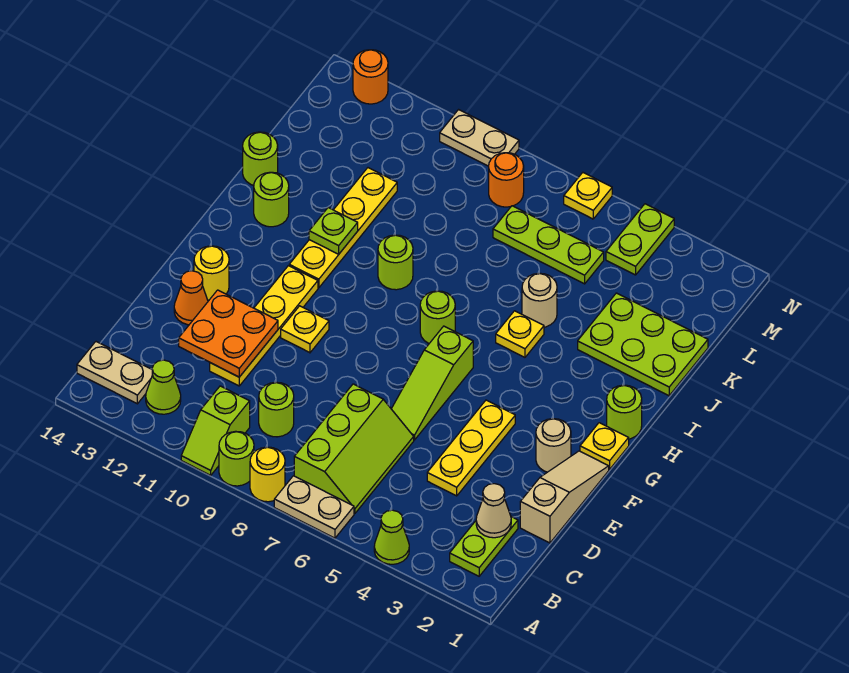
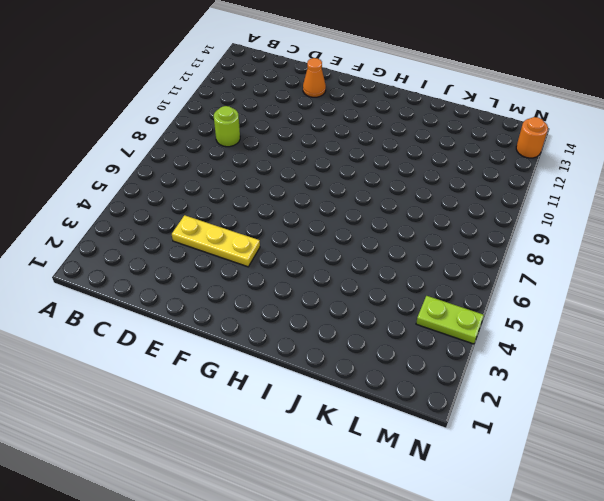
none -> lime 1x1 cone [374,510,409,564]
none -> tan 1x2 plate [274,476,354,538]
none -> yellow 1x1 round brick [250,447,285,502]
none -> lime 1x1 round brick [219,431,254,486]

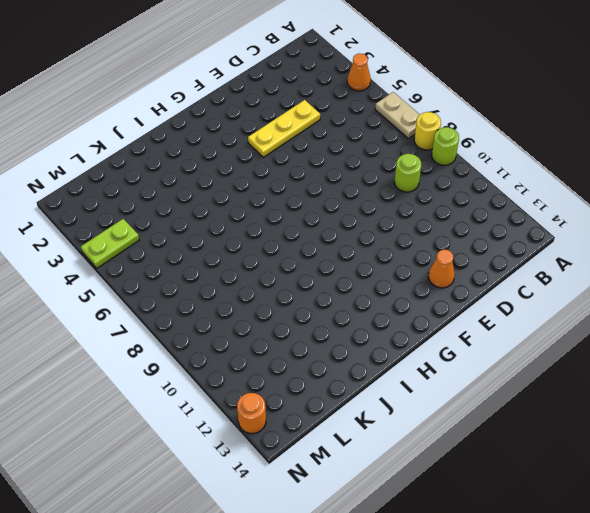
orange 1x1 cone [347,54,371,91] -> lime 1x1 cone [374,510,409,564]
none -> lime 1x2 slope [181,386,250,475]
none -> lime 1x2 plate [450,517,518,576]
none -> lime 2x3 slope [294,384,414,514]
none -> lime 1x1 cone [146,360,181,414]

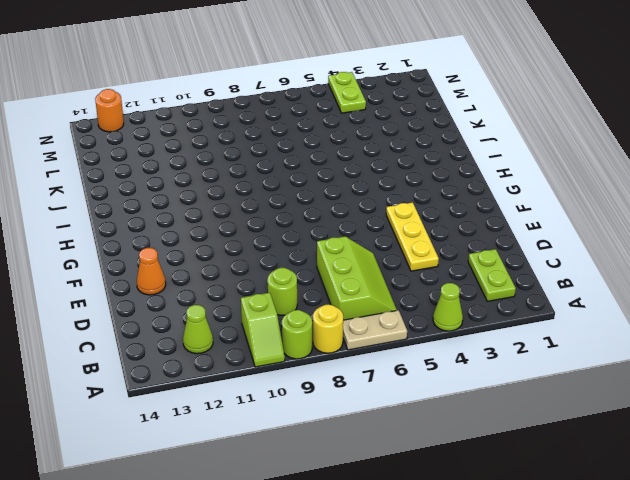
none -> tan 1x2 plate [77,342,152,404]
none -> tan 1x3 slope [520,451,609,543]
none -> yellow 1x4 plate [210,266,318,386]
none -> lime 1x3 slope [392,326,473,440]

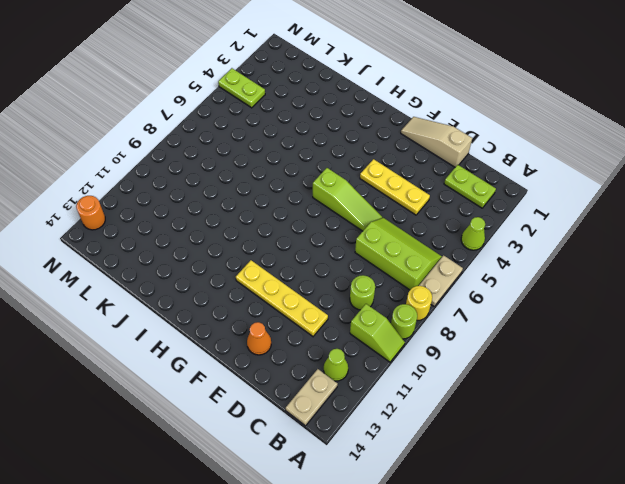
none -> tan 1x1 round brick [536,419,571,472]
none -> yellow 1x1 plate [281,306,329,353]
none -> yellow 1x1 round brick [194,246,229,300]
none -> yellow 1x1 plate [580,423,629,469]

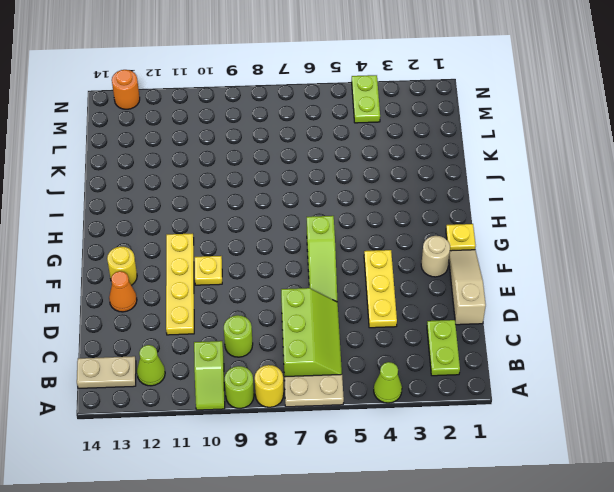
none -> lime 1x1 round brick [607,385,642,439]
none -> lime 1x1 round brick [420,291,455,343]
none -> yellow 1x4 plate [289,168,397,288]
none -> yellow 1x1 plate [496,311,544,357]

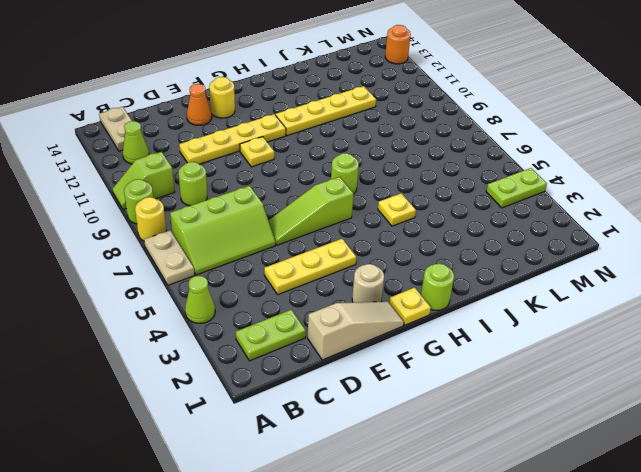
none -> lime 1x1 round brick [378,235,413,290]
none -> lime 1x1 round brick [254,172,289,227]
none -> lime 2x3 plate [578,293,708,396]
none -> tan 1x1 round brick [522,273,557,327]

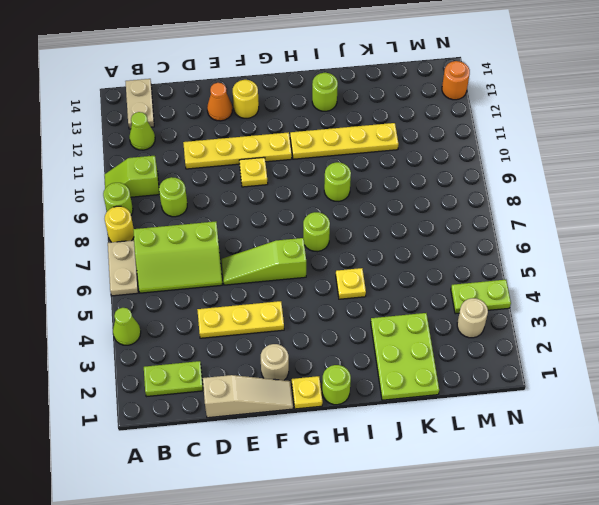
tan 1x1 round brick [457,298,488,338] -> tan 1x1 round brick moved to [522,273,557,327]
none -> lime 1x1 round brick [243,132,278,185]
none -> lime 1x3 plate [493,206,604,284]
none -> orange 1x1 round brick [489,153,524,207]
none -> yellow 1x1 plate [564,173,612,219]

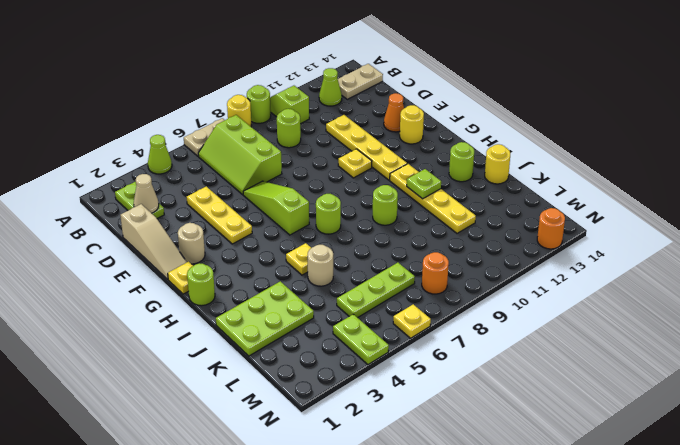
yellow 1x1 round brick [485,144,510,184] -> lime 1x1 round brick [243,132,278,185]
none -> tan 1x2 plate [440,110,519,166]
none -> orange 2x2 plate [179,290,278,377]

